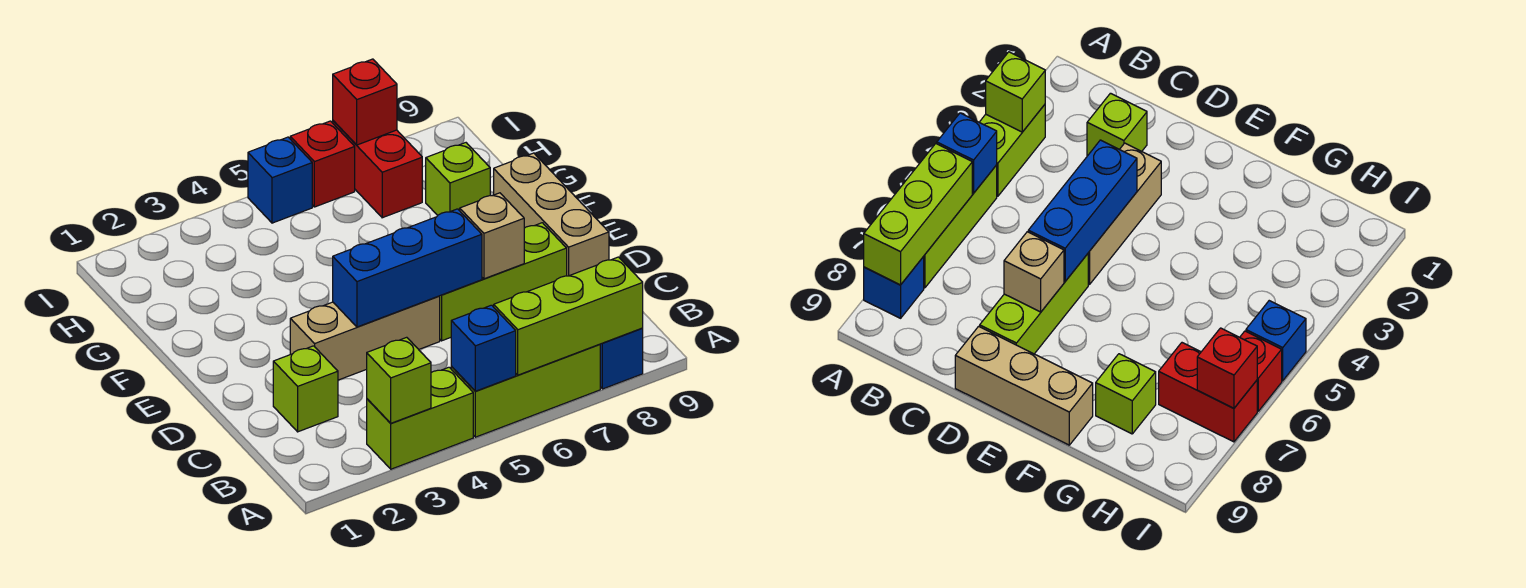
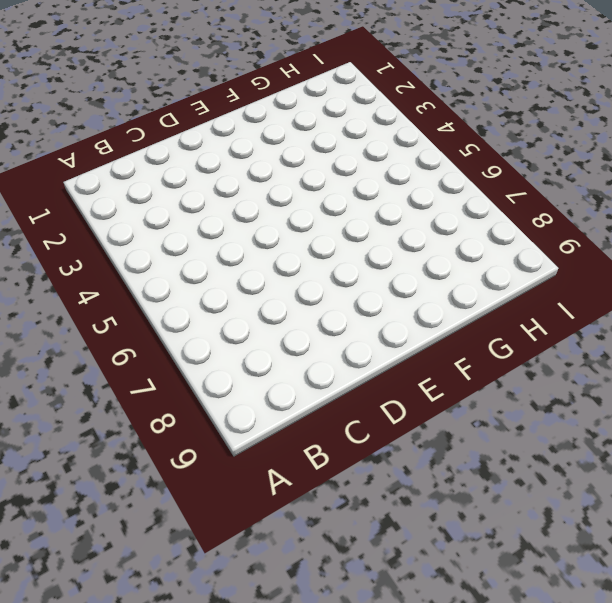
none -> lime 1x2 brick [367,367,473,469]
none -> lime 1x3 brick [451,344,600,437]
none -> blue 1x1 brick [600,328,643,389]

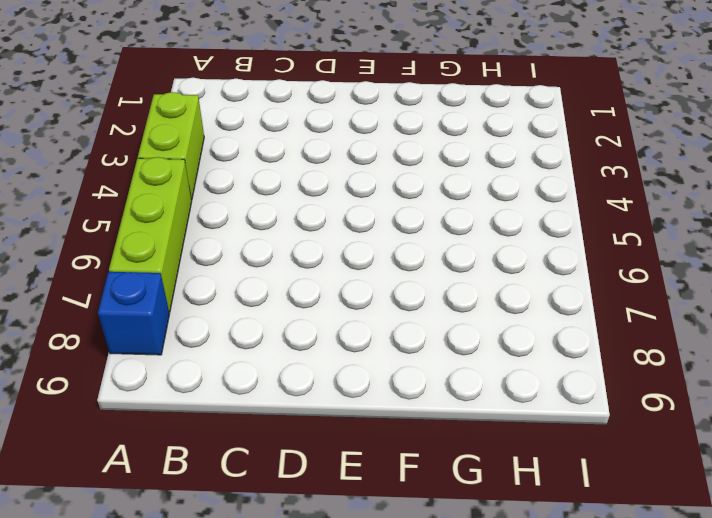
none -> lime 1x1 brick [273,346,338,432]
none -> tan 1x3 brick [290,296,440,380]
none -> lime 1x3 brick [440,223,567,341]

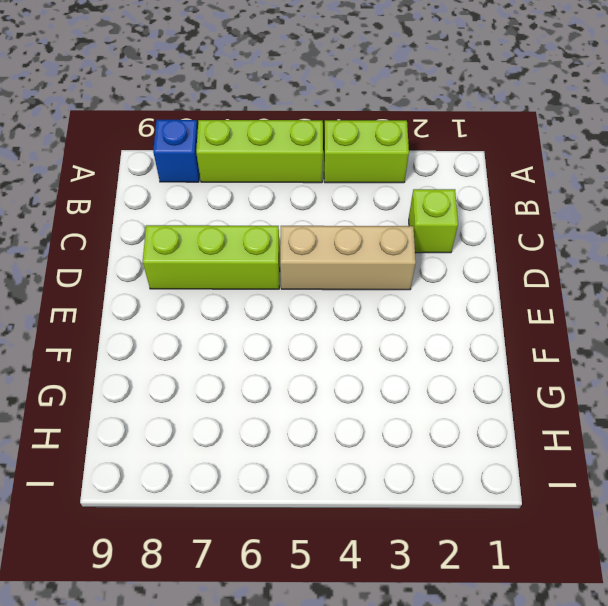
none -> tan 1x3 brick [494,153,609,276]
none -> lime 1x1 brick [426,143,490,215]
none -> red 1x2 brick [333,121,422,218]

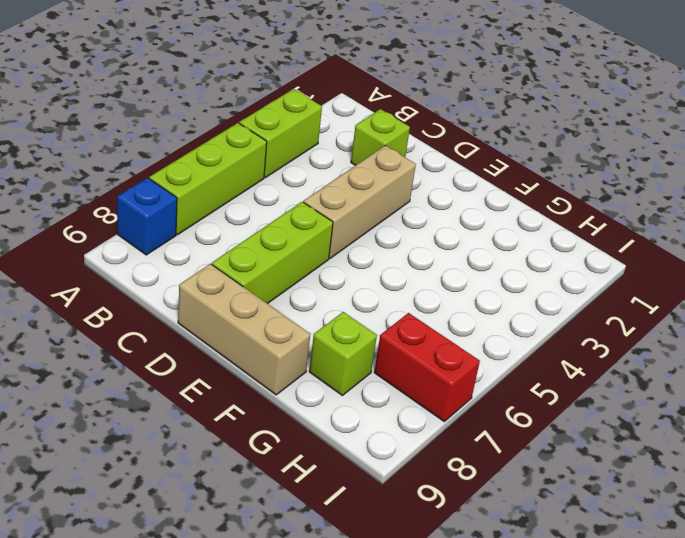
none -> blue 1x1 brick [248,137,312,223]
none -> red 1x1 brick [290,121,355,207]
none -> lime 1x1 brick [367,337,431,423]

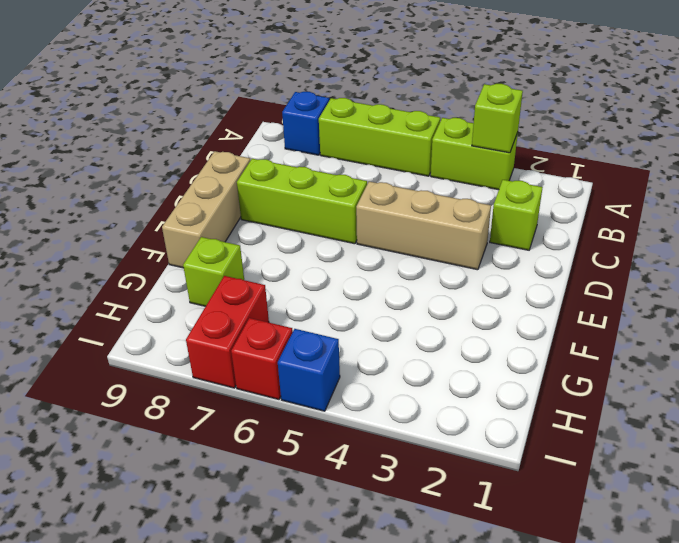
none -> blue 1x1 brick [451,305,516,391]
none -> lime 1x3 brick [494,257,643,375]
none -> blue 1x3 brick [333,209,482,327]

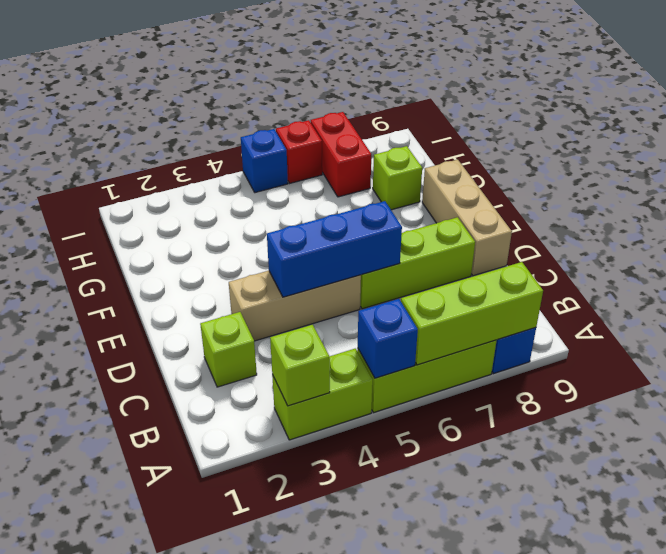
none -> tan 1x1 brick [460,193,524,279]
none -> red 1x1 brick [333,59,397,145]

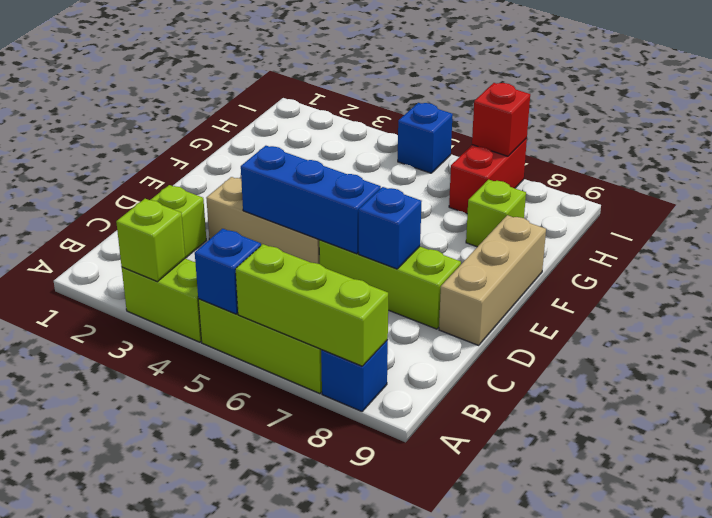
blue 1x1 brick [359,187,422,269] -> tan 1x1 brick [460,193,524,279]
none -> red 1x1 brick [290,121,355,207]

